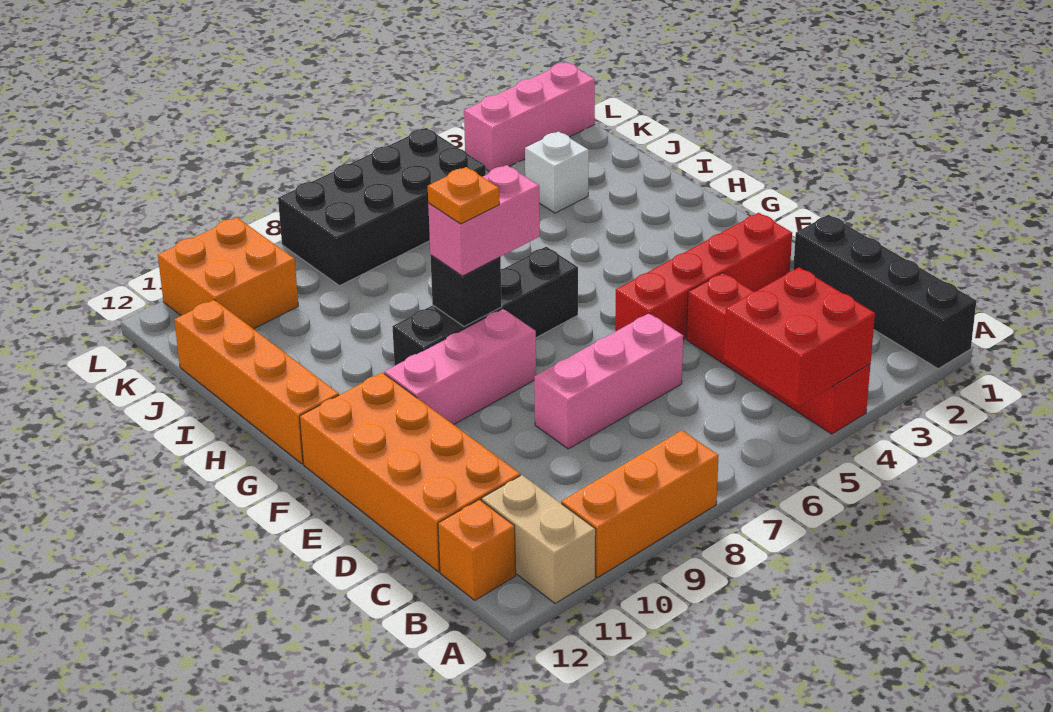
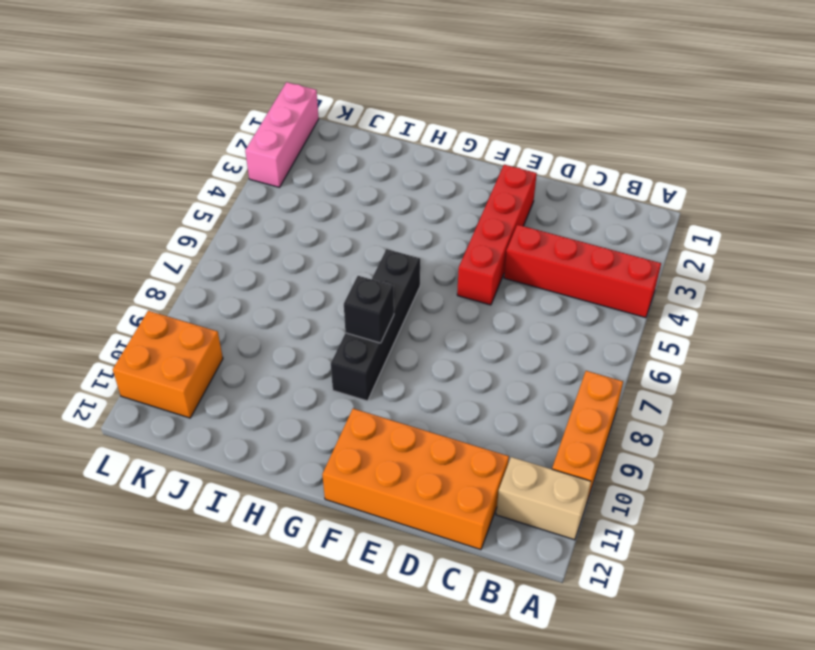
none -> black 1x4 brick [793,215,976,369]
none -> orange 1x1 brick [438,499,516,600]
none -> pink 1x3 brick [534,313,683,449]

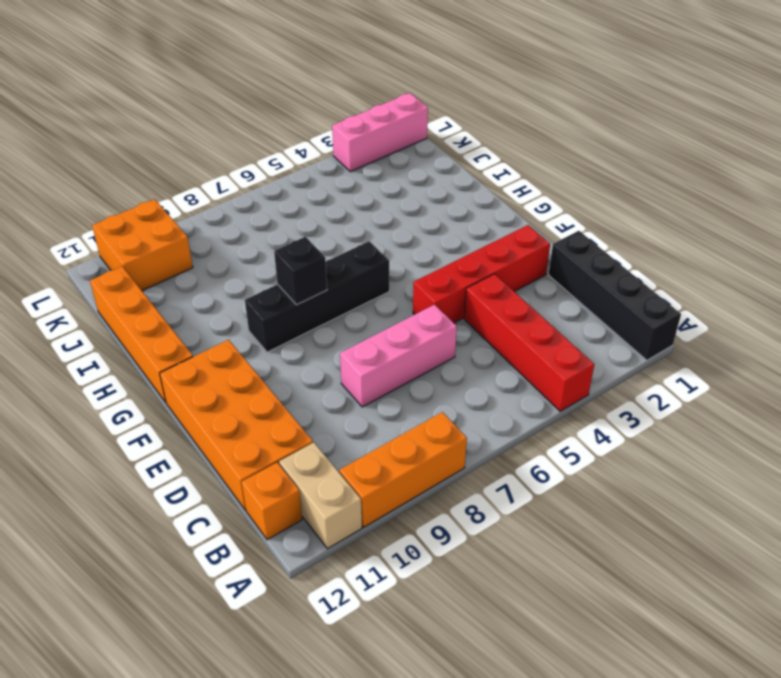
none -> pink 1x3 brick [384,309,536,425]
none -> white 1x1 brick [525,132,589,213]
none -> black 2x4 brick [278,128,486,286]

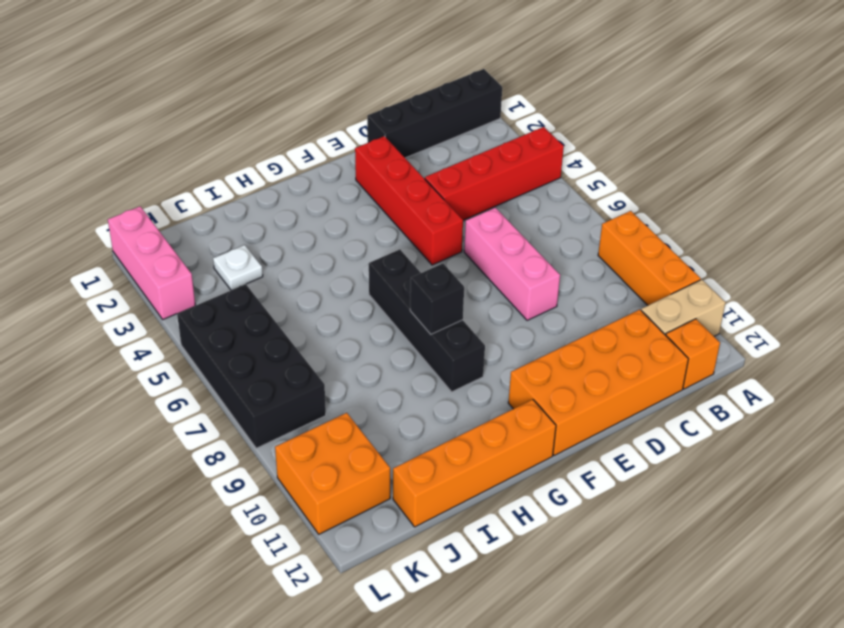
white 1x1 plate [213,245,263,290] -> white 1x1 brick [525,132,589,213]
none -> pink 1x3 brick [384,309,536,425]
none -> red 2x2 brick [724,267,875,407]
none -> pink 1x2 brick [428,165,540,276]

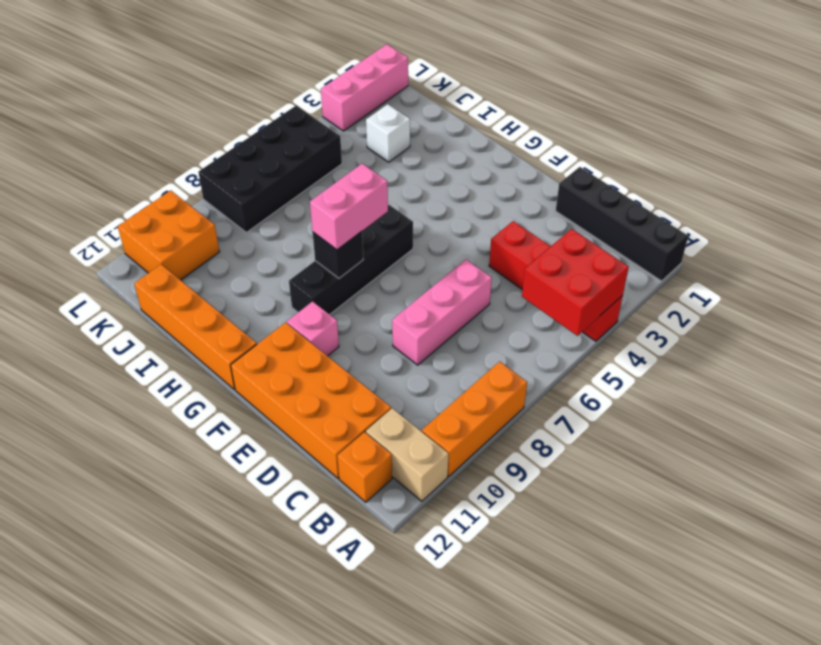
pink 1x1 brick [287,301,339,356] -> pink 1x3 brick [384,309,536,425]
none -> red 1x4 brick [615,213,792,340]
none -> orange 1x1 plate [428,167,499,224]

